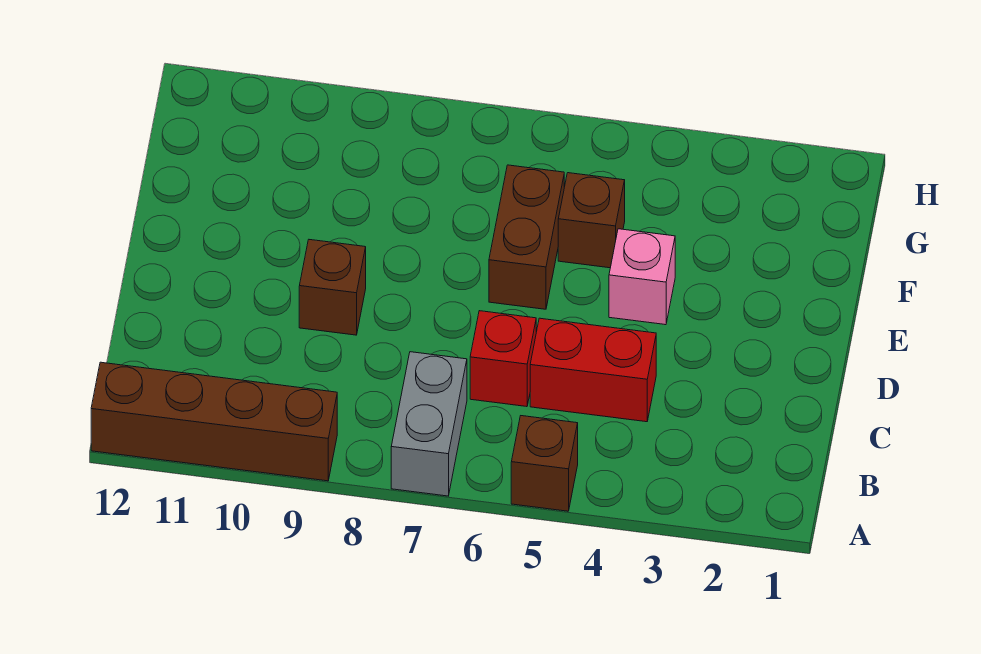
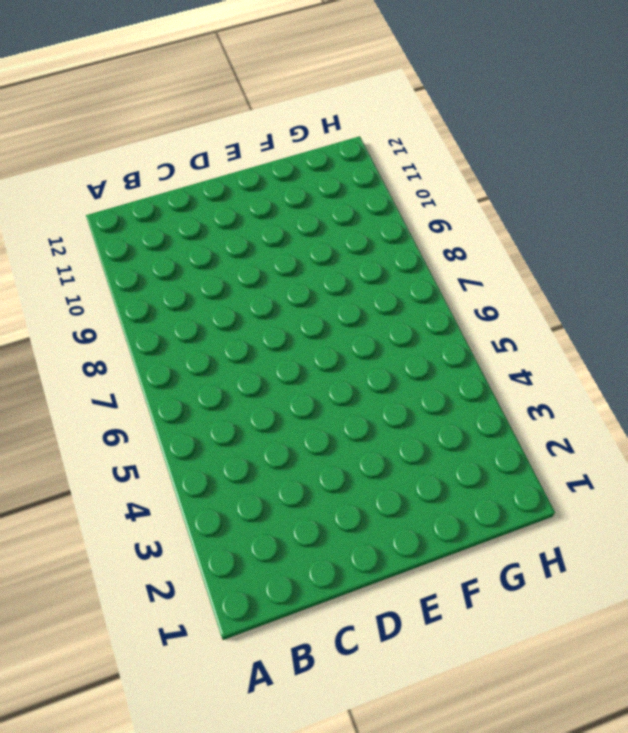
none -> brown 1x1 brick [511,416,578,511]
none -> grey 1x2 brick [391,352,467,496]

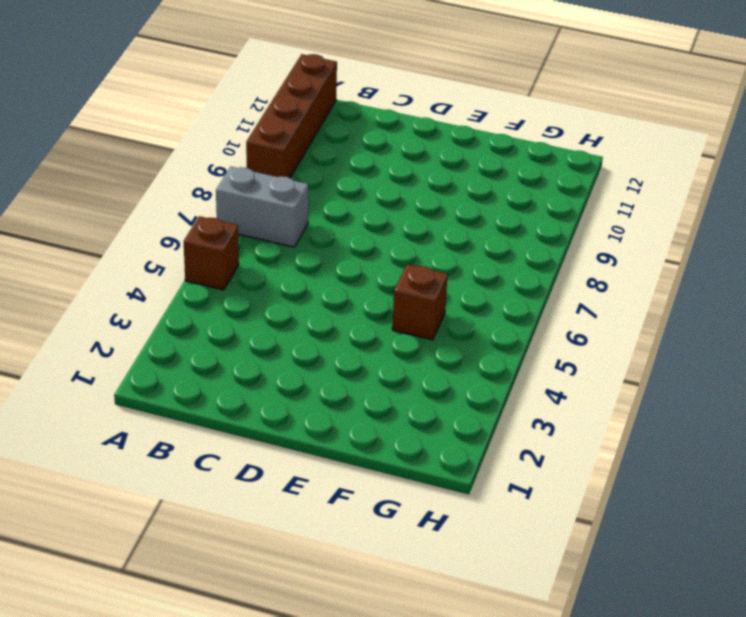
none -> red 1x2 brick [530,318,656,422]
none -> red 1x1 brick [470,311,536,407]

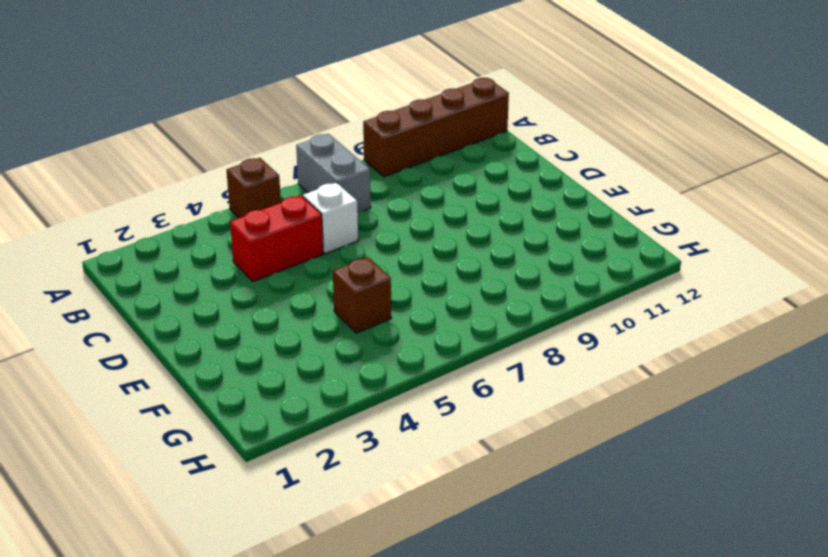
white 1x1 brick [303,183,358,254] -> red 1x1 brick [470,311,536,407]
none -> brown 1x1 brick [299,240,366,335]
none -> pink 1x1 brick [609,229,675,325]

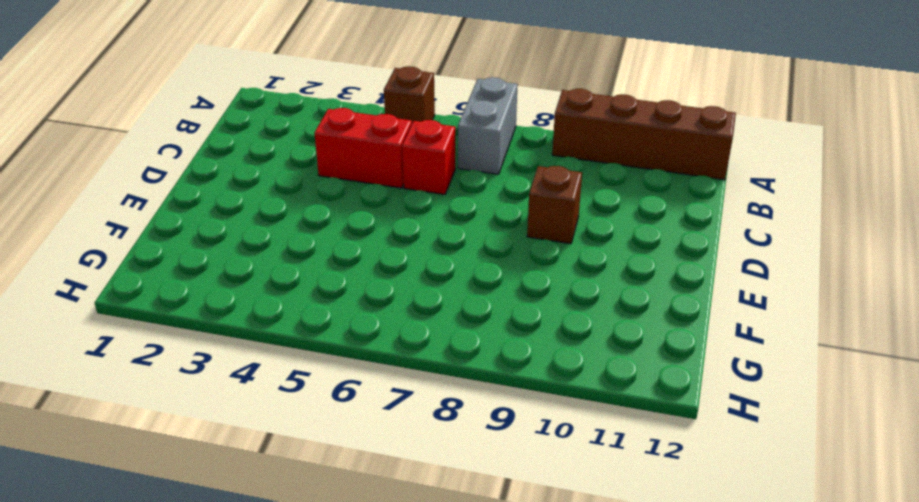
none -> pink 1x1 brick [609,229,675,325]
none -> brown 1x2 brick [489,165,564,309]

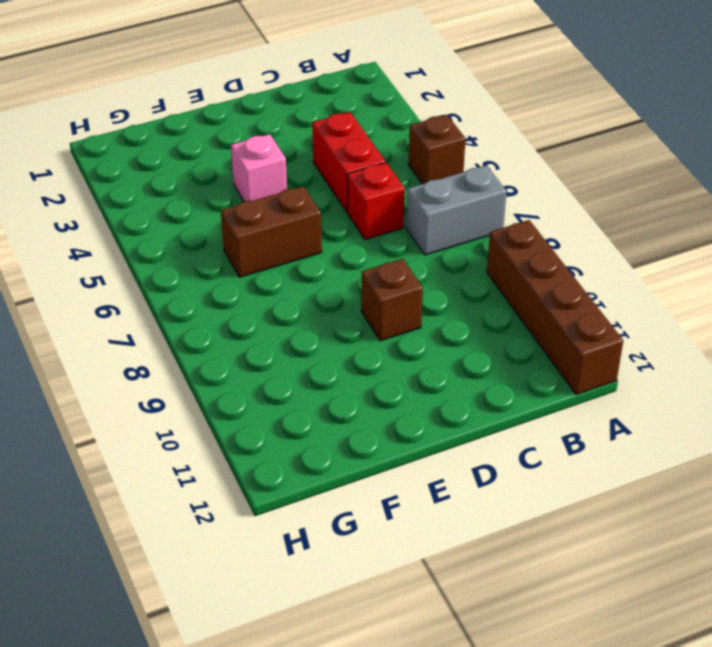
none -> brown 1x1 brick [558,173,625,268]

